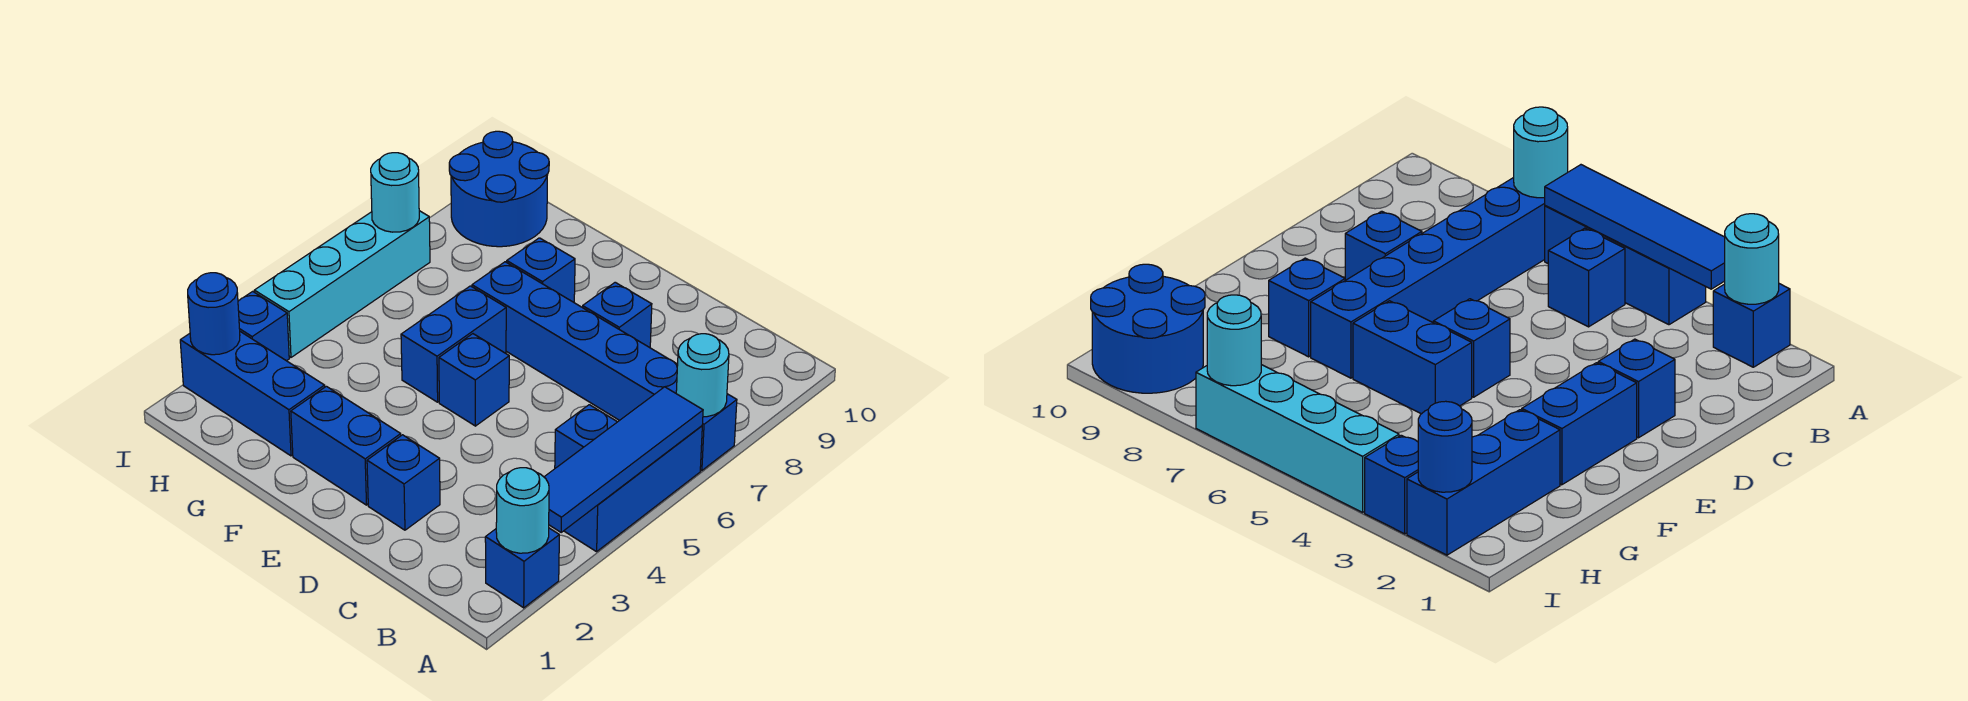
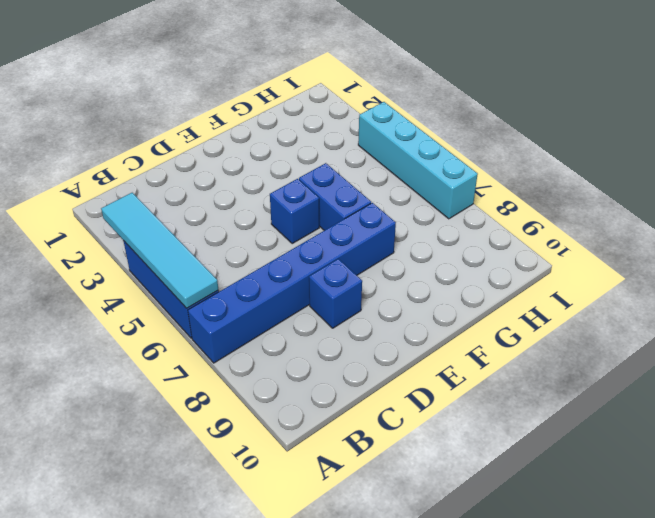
cyan 1x4 tile [101,193,218,308] -> blue 1x4 tile [544,387,703,532]
none -> blue 1x1 brick [485,528,559,608]
none -> blue 1x1 brick [555,405,617,468]
none -> blue 1x1 brick [367,435,440,530]

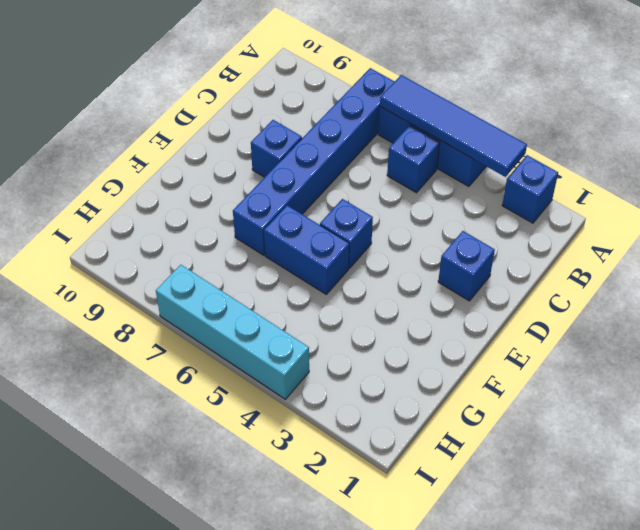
none -> blue 1x2 brick [291,386,401,505]
none -> blue 1x1 brick [507,238,575,302]
none -> blue 1x3 brick [180,332,325,456]

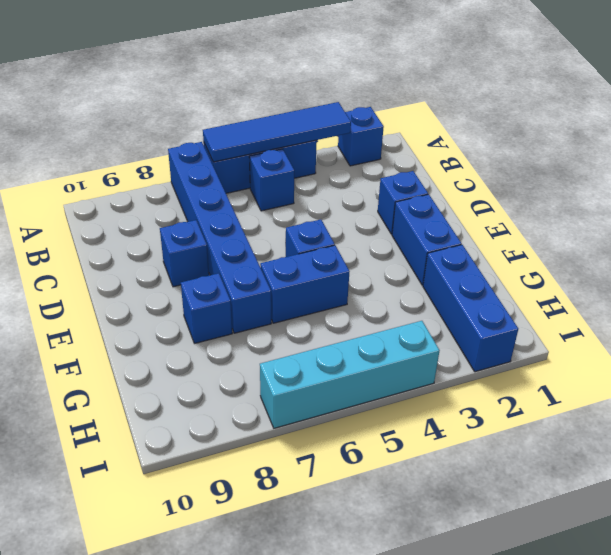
none -> blue 2x2 round brick [449,131,549,247]
none -> blue 1x1 brick [238,291,289,361]
none -> cyan 1x1 round brick [496,468,549,553]

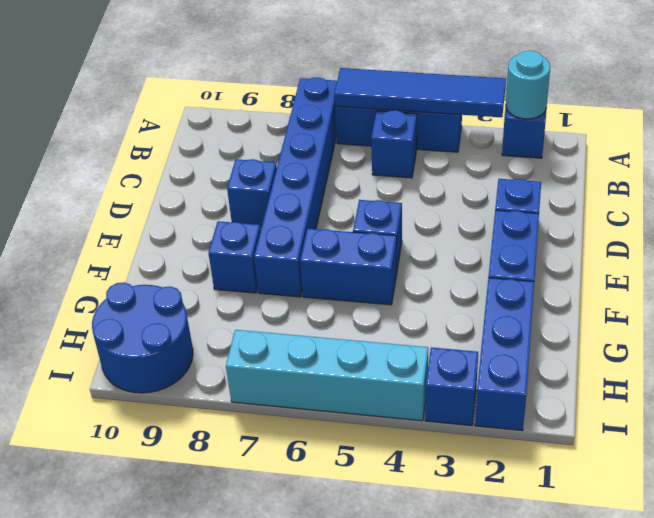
none -> cyan 1x1 round brick [676,334,729,417]
none -> blue 1x1 round brick [188,273,240,355]
none -> cyan 1x1 round brick [371,153,419,232]

